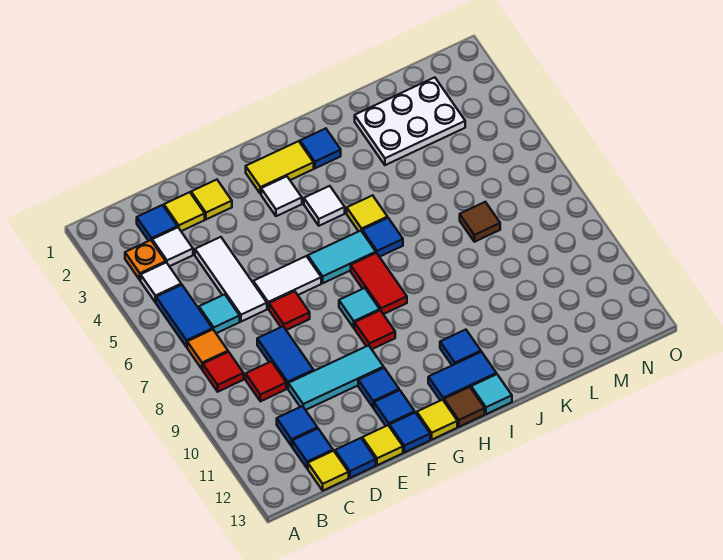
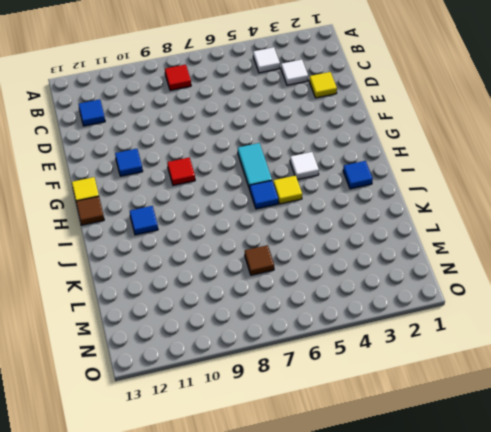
none -> orange 1x1 plate [125,240,166,280]
none -> blue 1x2 tile [156,285,212,347]
none -> orange 1x1 tile [187,329,228,369]
none -> blue 1x1 tile [137,205,177,241]

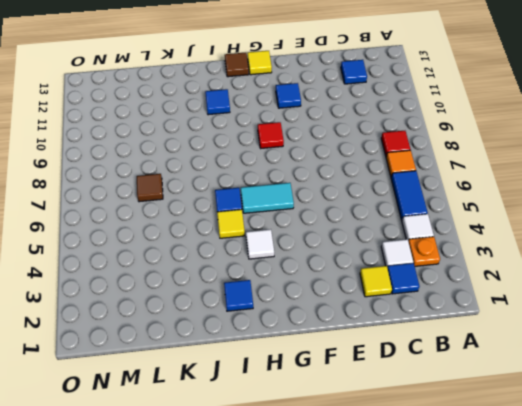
none -> cyan 1x1 tile [199,294,240,333]
none -> red 1x1 tile [246,361,286,401]
none -> blue 1x1 tile [277,406,317,446]
none -> yellow 1x1 tile [308,451,349,491]

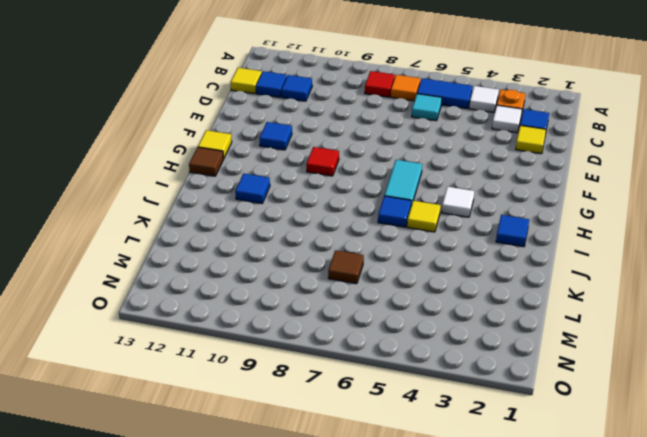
none -> red 1x1 tile [246,361,286,401]
none -> white 1x3 tile [195,237,267,322]
none -> blue 1x2 tile [257,326,314,388]
none -> cyan 1x3 tile [288,345,384,410]

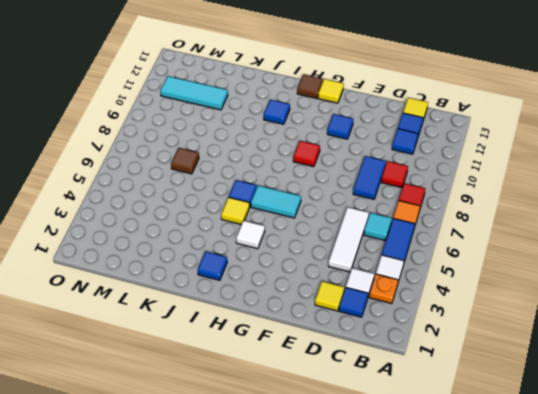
cyan 1x3 tile [160,76,228,110] -> cyan 1x3 tile moved to [288,345,384,410]
none -> blue 1x1 tile [335,438,376,478]
none -> yellow 1x1 tile [191,180,232,219]
none -> white 1x2 tile [253,256,321,309]
none -> red 1x1 tile [269,291,310,330]

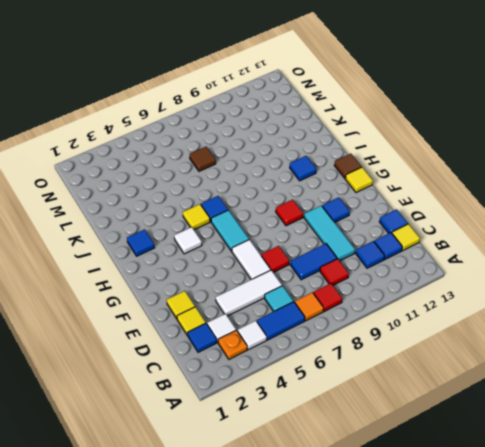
none -> yellow 1x1 tile [362,425,403,465]
none -> blue 1x1 tile [374,390,415,427]
none -> blue 1x1 tile [390,413,430,452]
none -> yellow 1x2 tile [246,141,314,194]

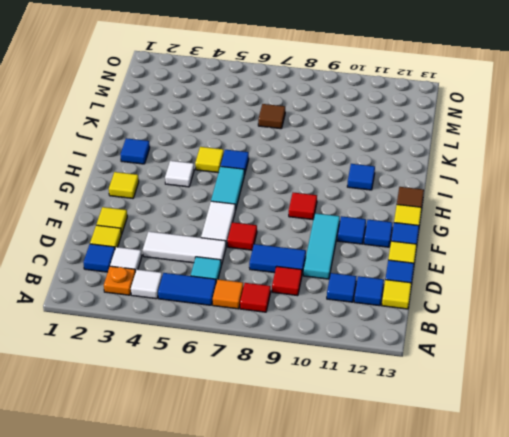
yellow 1x1 tile [109,172,139,198] -> yellow 1x2 tile [246,141,314,194]
none -> white 1x1 tile [261,176,302,216]
none -> cyan 1x1 tile [339,288,380,328]
none -> red 1x2 tile [351,253,407,314]
none -> blue 1x2 tile [428,352,496,401]

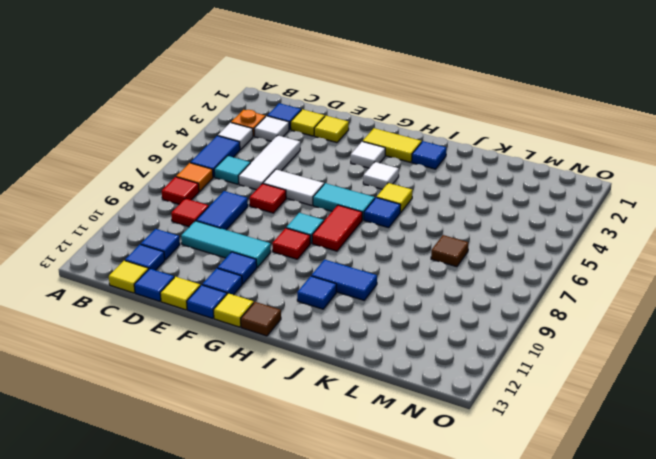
blue 1x2 tile [311,259,377,300] -> blue 1x2 tile moved to [428,352,496,401]
none -> cyan 1x1 tile [471,374,512,414]
none -> white 2x3 plate [355,77,465,165]

